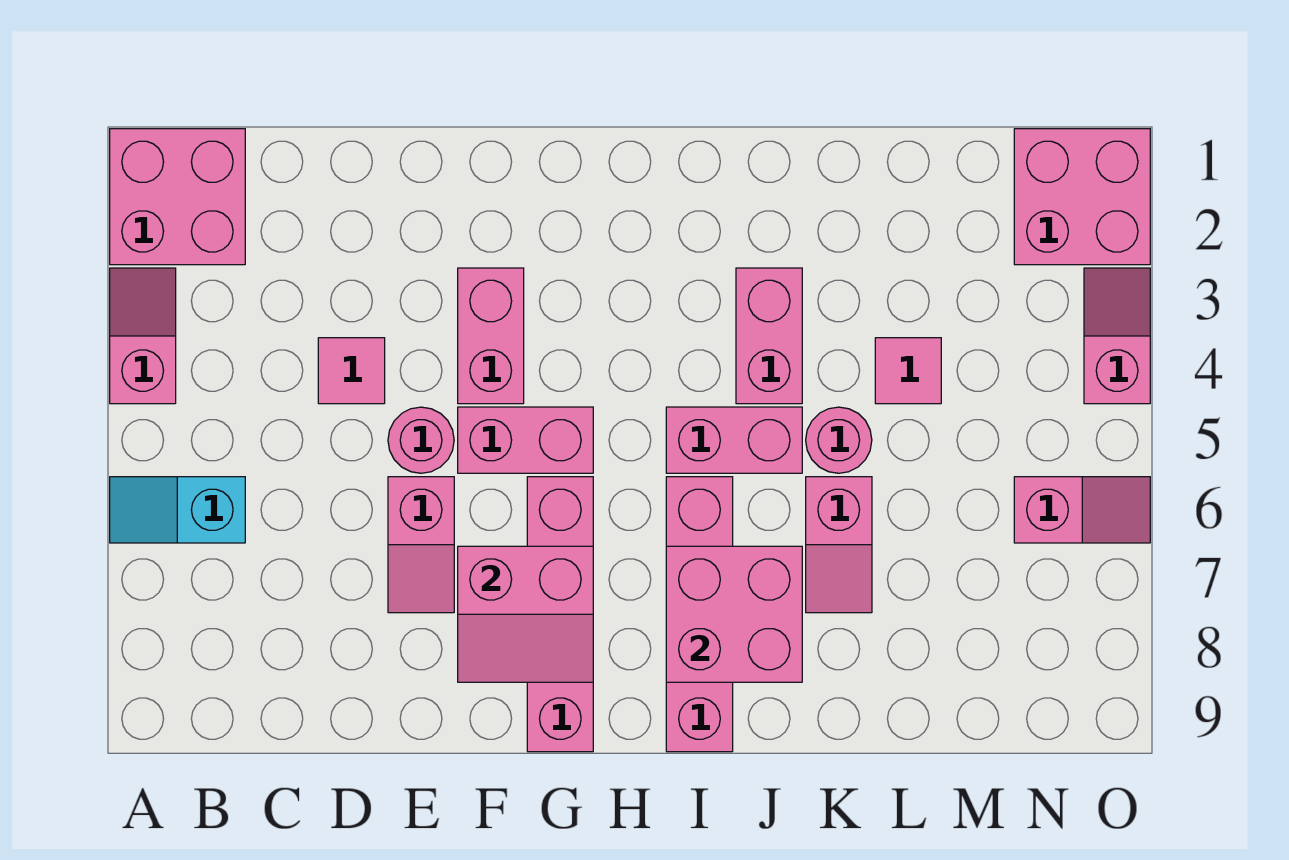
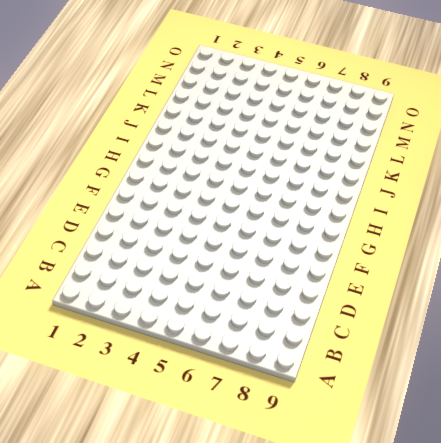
none -> pink 2x2 brick [110,129,245,265]
none -> pink 1x2 slope [110,268,176,404]
none -> cyan 1x2 slope [110,477,245,543]

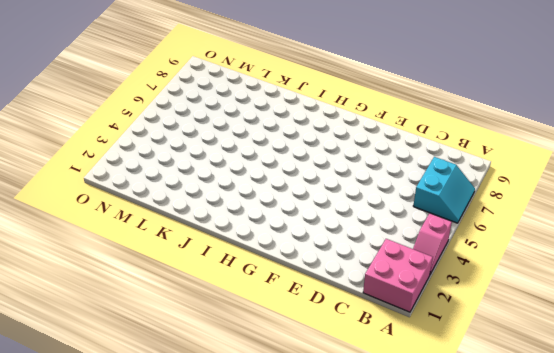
cyan 2x2 slope [413,157,475,223] -> cyan 1x2 slope [110,477,245,543]
none -> pink 1x1 tile [318,338,385,404]
none -> pink 1x1 round brick [388,407,454,473]
none -> pink 1x2 slope [388,477,454,613]

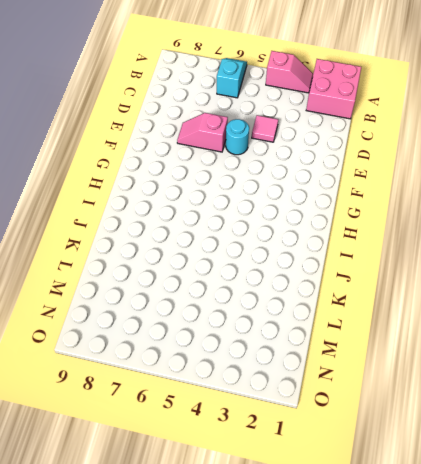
cyan 1x1 round brick [226,119,249,155] -> pink 1x1 round brick [388,407,454,473]
none -> pink 1x2 brick [458,268,524,404]
none -> pink 1x2 brick [458,407,593,473]
none -> pink 1x4 brick [527,477,593,752]

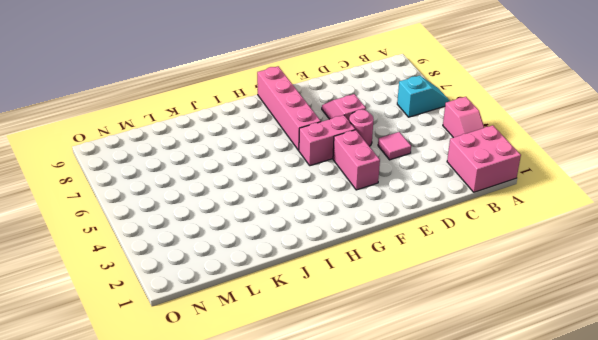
none -> pink 1x2 brick [666,407,802,473]
none -> pink 1x4 brick [666,477,733,752]
none -> pink 1x2 brick [736,268,802,404]

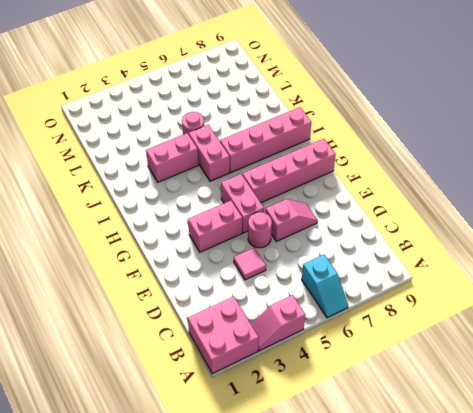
none -> pink 1x2 slope [806,477,872,613]
none -> pink 1x1 tile [875,338,941,404]
none -> pink 2x2 brick [1014,129,1150,265]

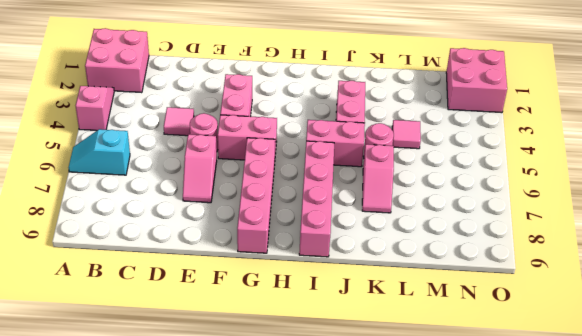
none -> pink 1x2 slope [1014,477,1150,543]
none -> pink 1x2 slope [1084,268,1150,404]
none -> pink 2x2 slope [458,546,593,682]

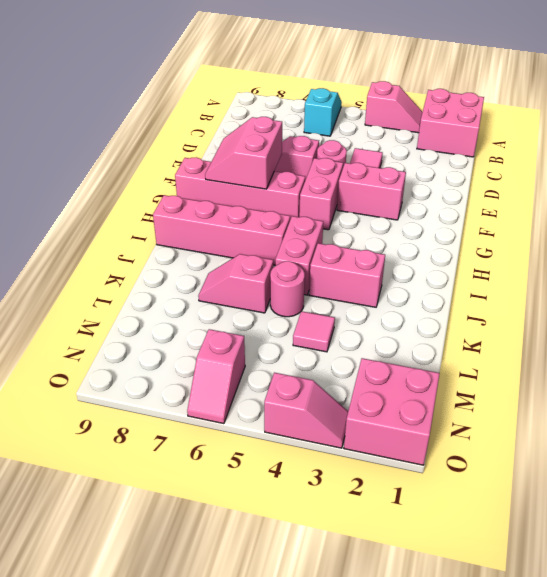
none -> pink 2x2 brick [666,546,802,682]

